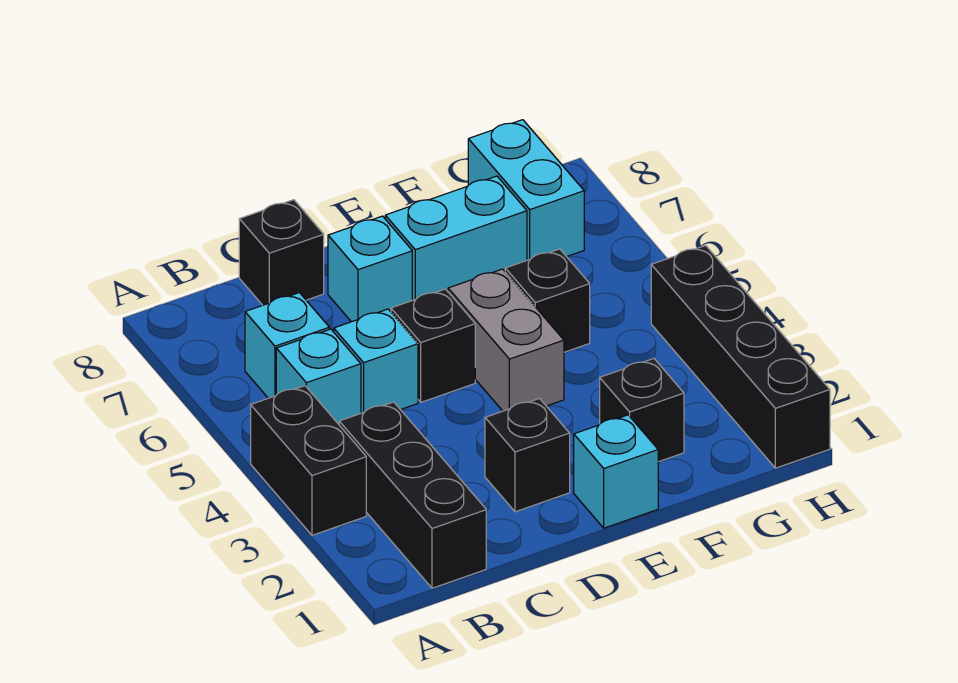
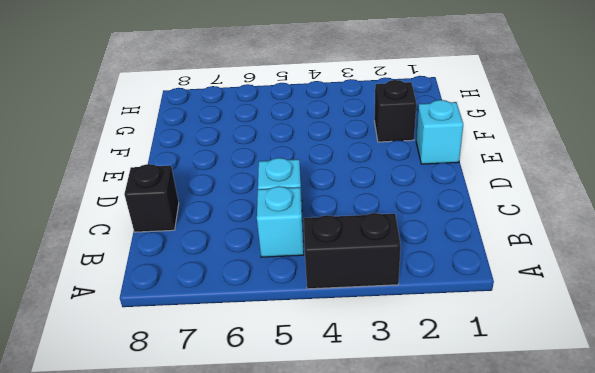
none -> black 1x3 brick [339,402,486,588]
none -> cyan 1x1 brick [245,293,329,398]
none -> black 1x1 brick [485,399,570,512]

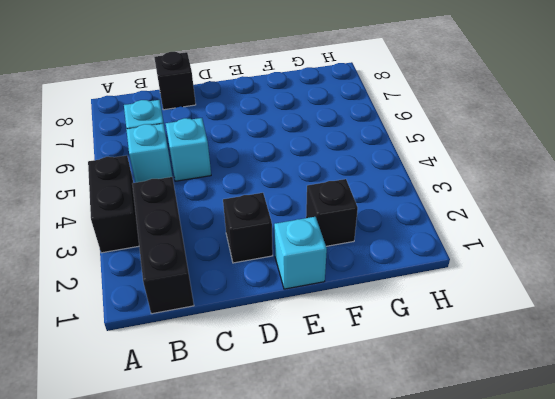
none -> black 1x1 brick [391,289,475,402]
none -> cyan 1x1 brick [328,216,412,322]
none -> grey 1x2 brick [448,269,564,411]

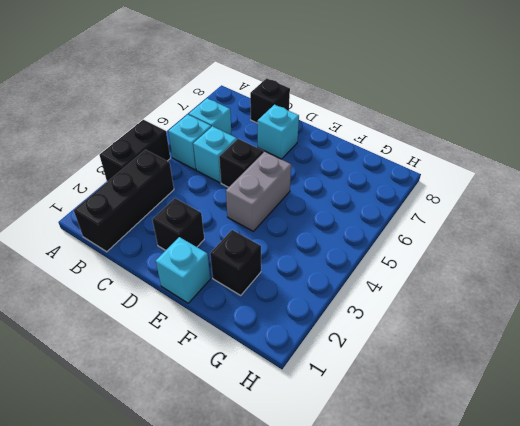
none -> cyan 1x2 brick [385,176,527,300]
none -> black 1x1 brick [505,249,590,352]
none -> cyan 1x2 brick [468,120,584,260]

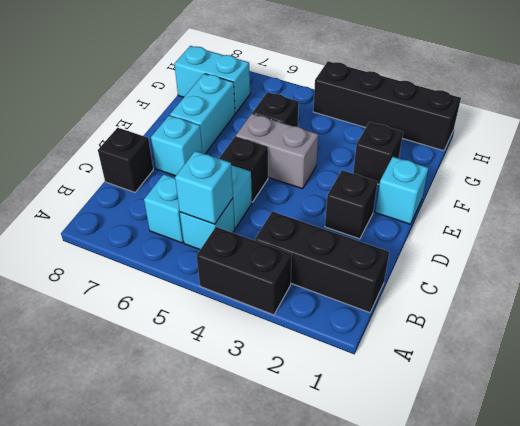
cyan 1x1 brick [175,151,233,224] -> none

